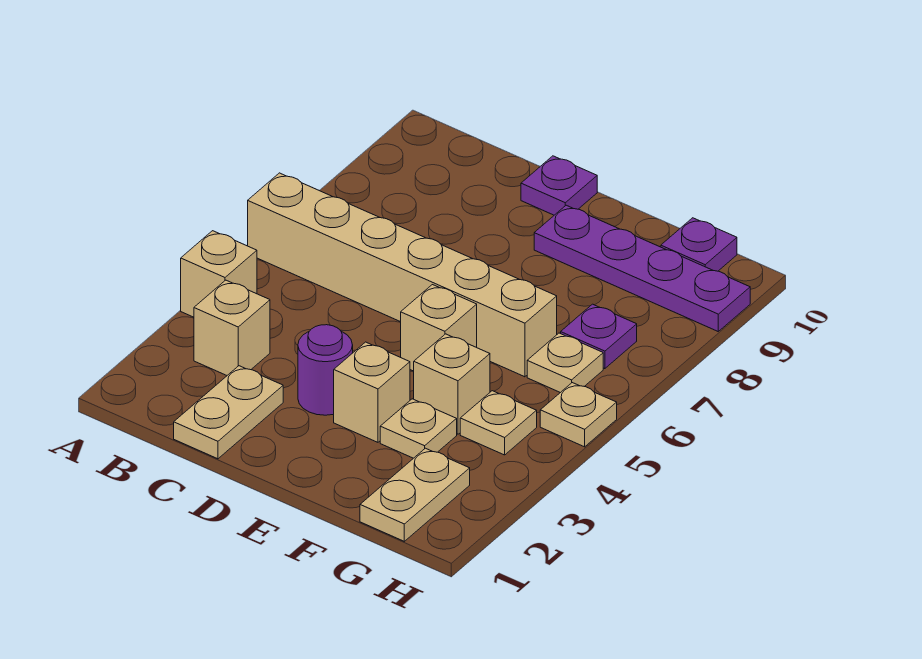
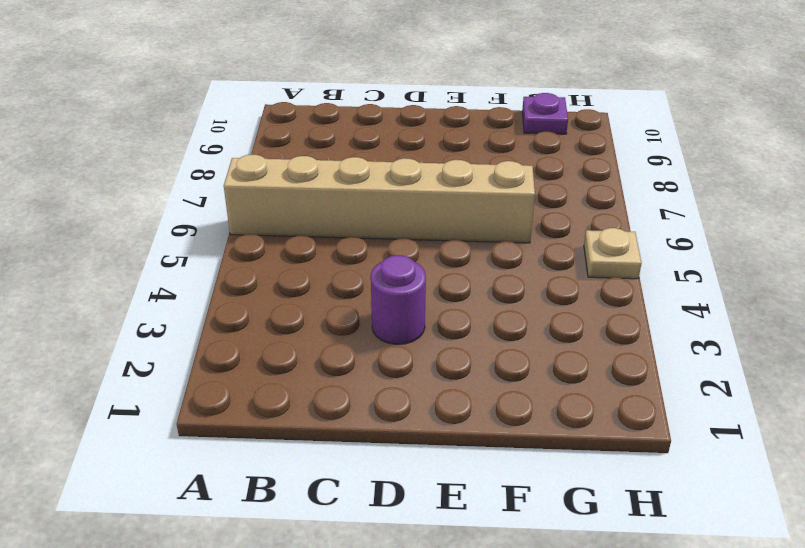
none -> tan 1x1 brick [181,231,257,317]
none -> tan 1x1 brick [194,280,270,375]
none -> tan 1x2 plate [174,366,283,459]

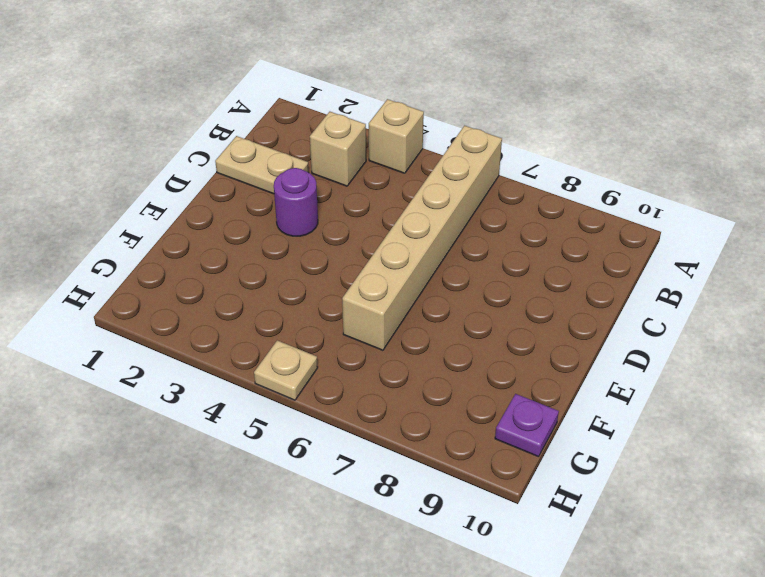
none -> purple 1x1 plate [521,156,597,215]
none -> tan 1x1 brick [334,342,410,442]
none -> tan 1x1 brick [401,285,477,371]

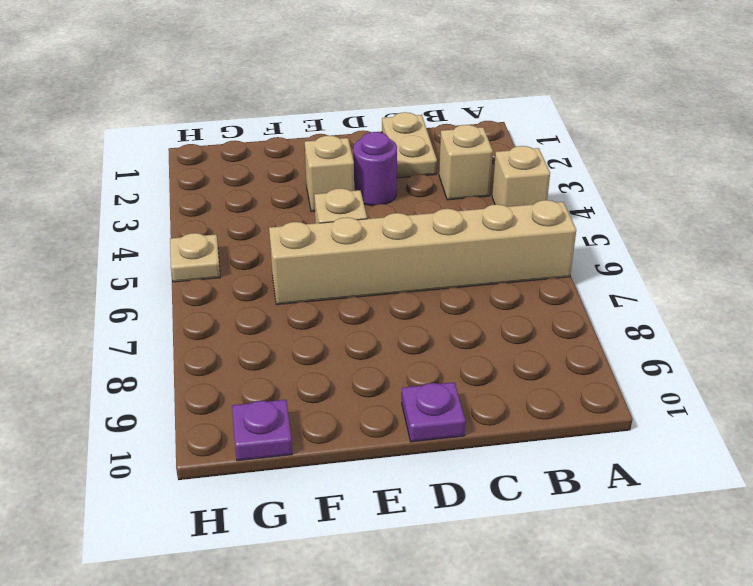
none -> purple 1x4 plate [534,205,750,331]
none -> tan 1x1 plate [380,399,457,458]
none -> tan 1x1 brick [414,334,490,434]

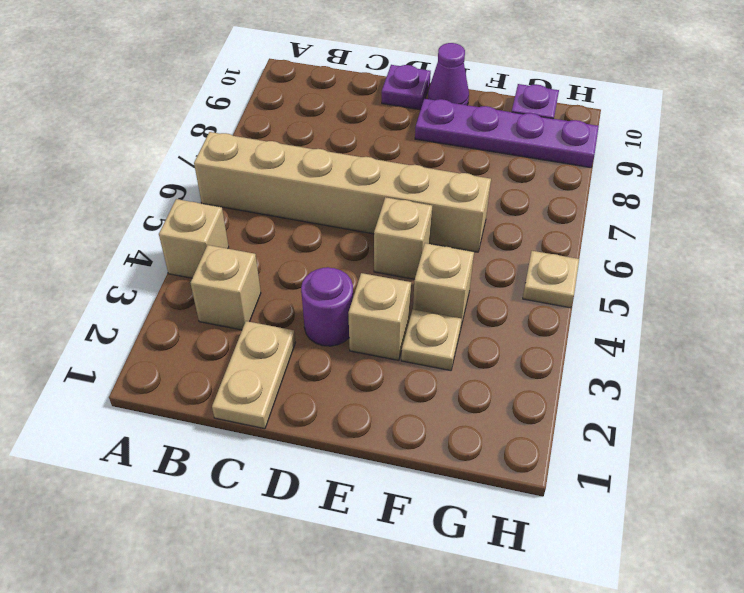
purple 1x1 cone [428,43,469,105] -> none
none -> tan 1x2 plate [360,448,470,541]
none -> tan 1x1 plate [460,391,537,455]
none -> tan 1x1 plate [527,333,603,393]

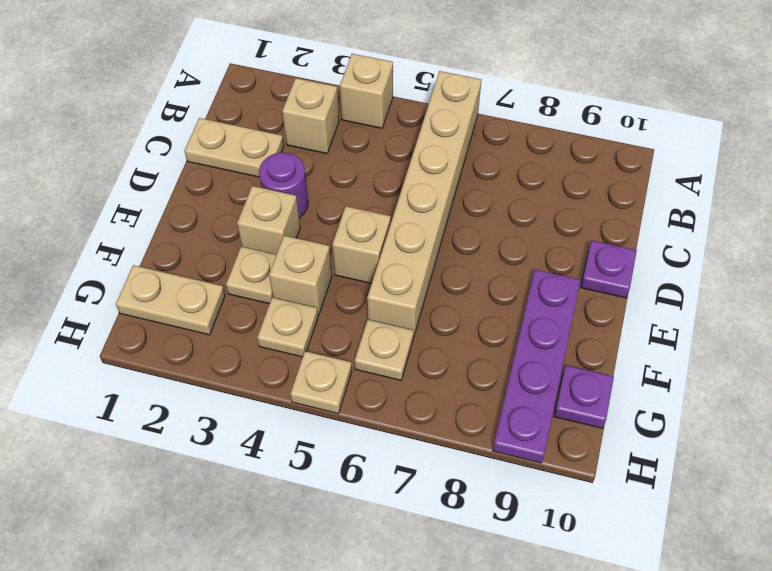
none -> purple 1x1 plate [561,304,637,369]

